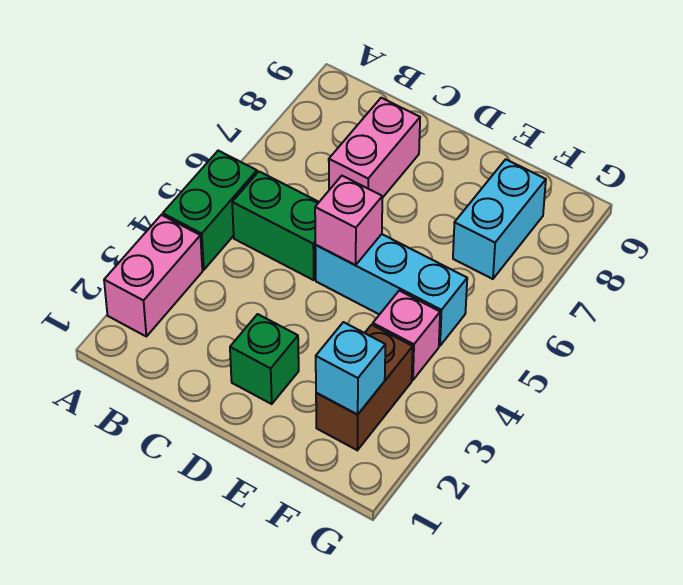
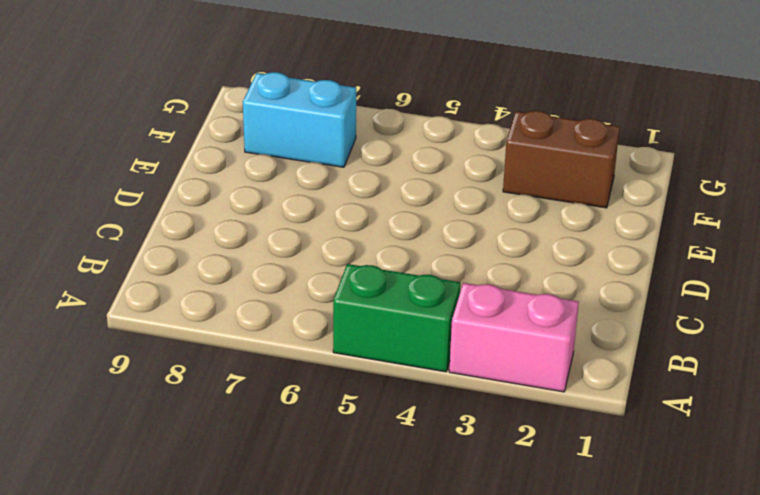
none -> green 1x2 brick [232,172,319,280]
none -> pink 1x2 brick [329,98,420,198]

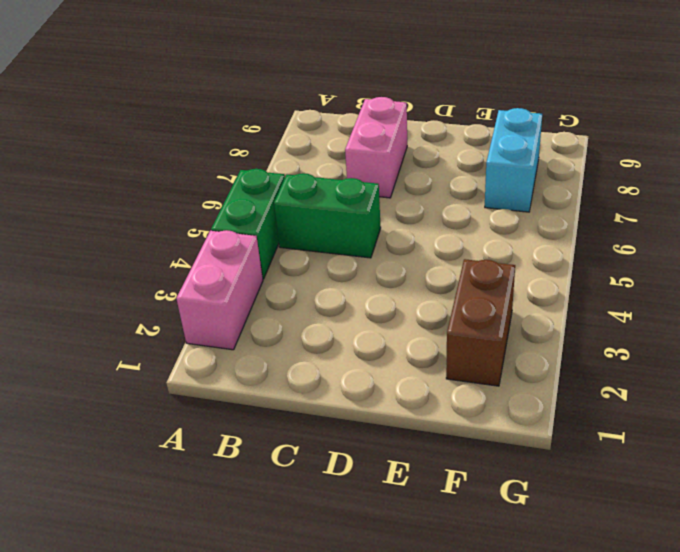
none -> green 1x1 brick [230,314,299,404]
none -> cyan 1x3 brick [315,234,467,346]

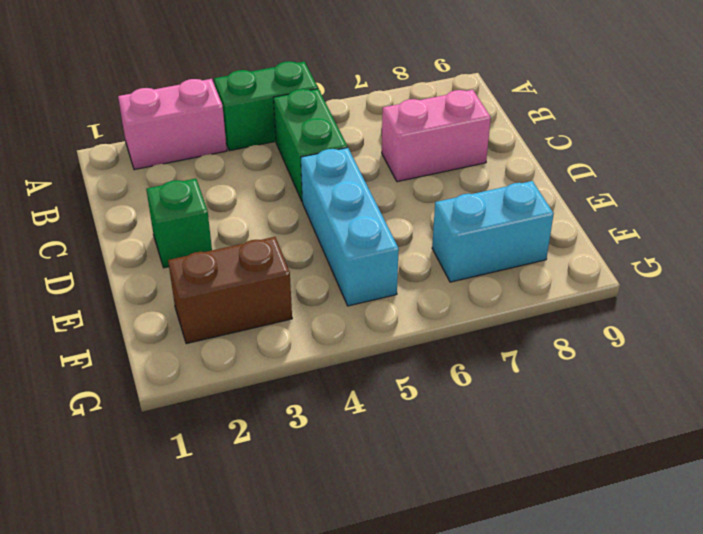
none -> pink 1x1 brick [373,291,440,380]
none -> pink 1x1 brick [315,176,382,265]

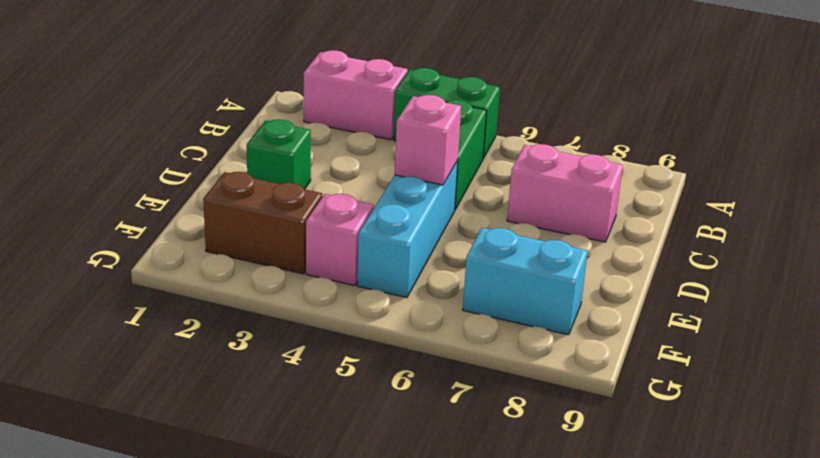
none -> cyan 1x1 brick [316,322,385,415]

